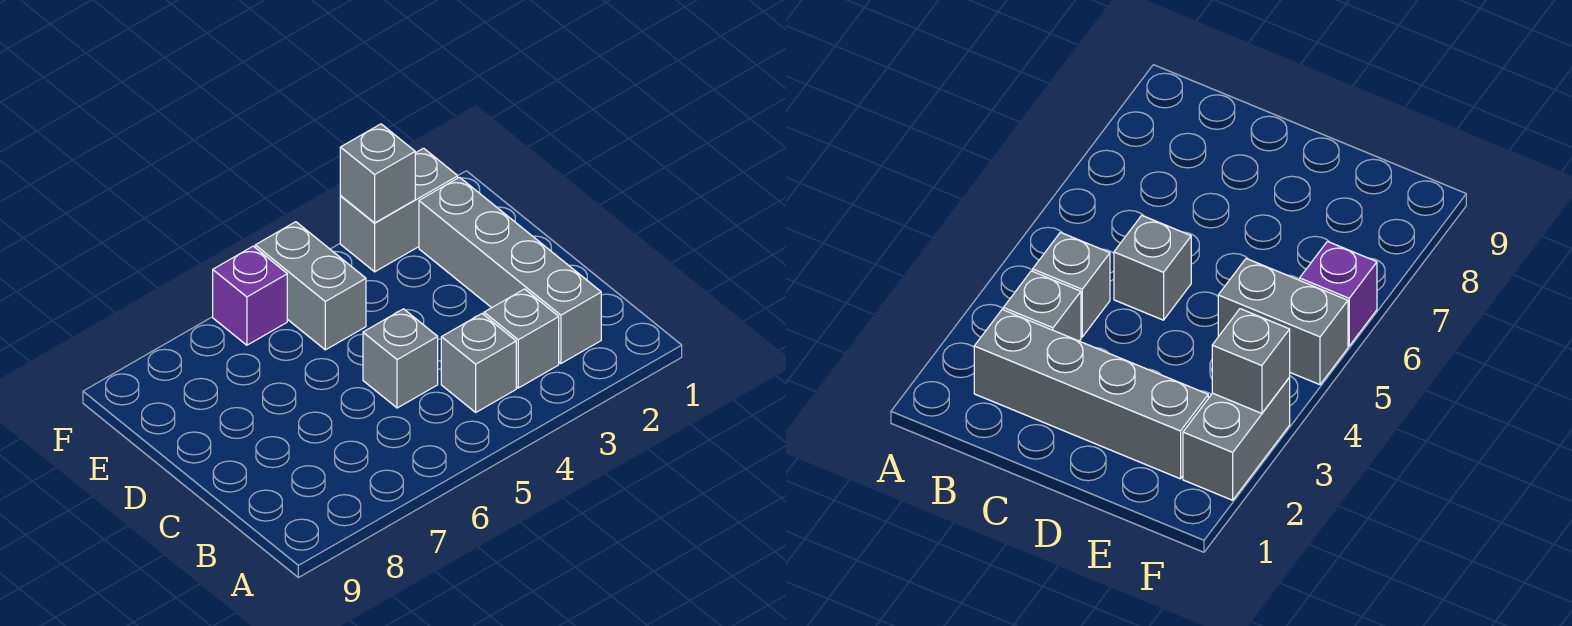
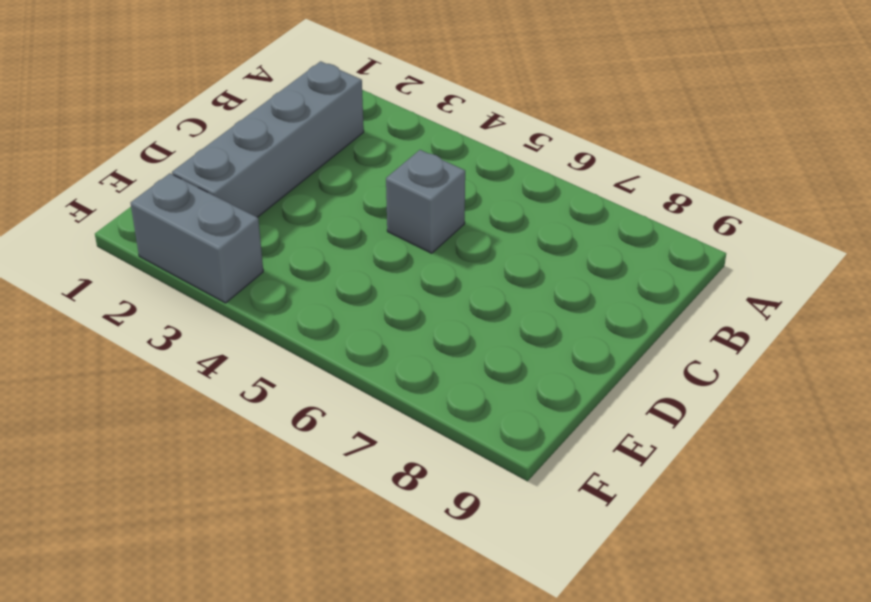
none -> grey 1x1 brick [484,289,559,388]
none -> grey 1x1 brick [441,314,516,412]

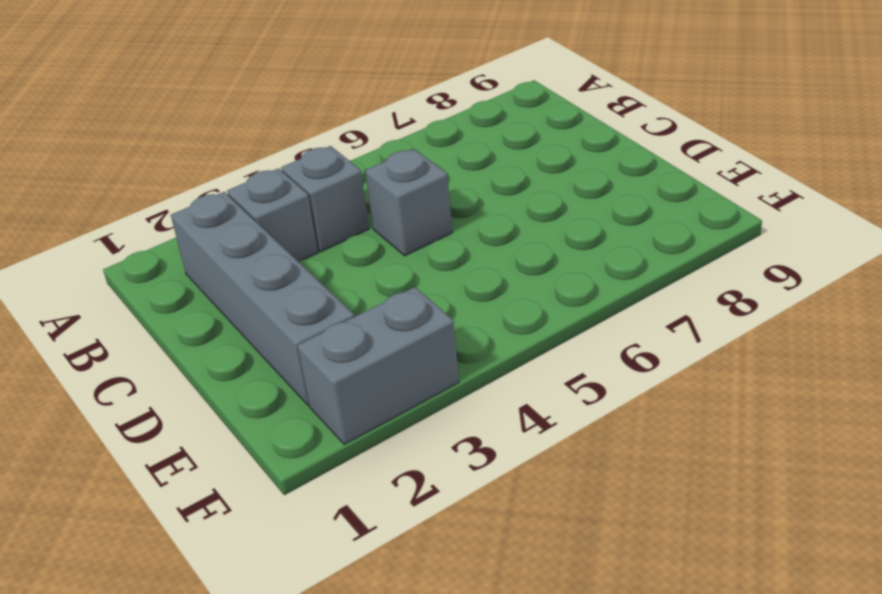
none -> grey 1x2 brick [255,222,366,350]
none -> purple 1x1 brick [213,246,287,345]

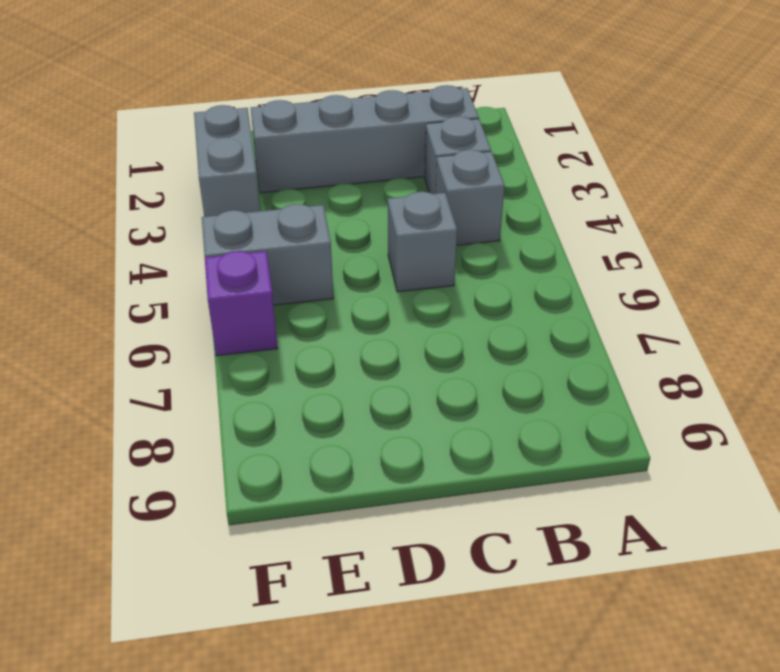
none -> grey 1x1 brick [340,124,415,223]

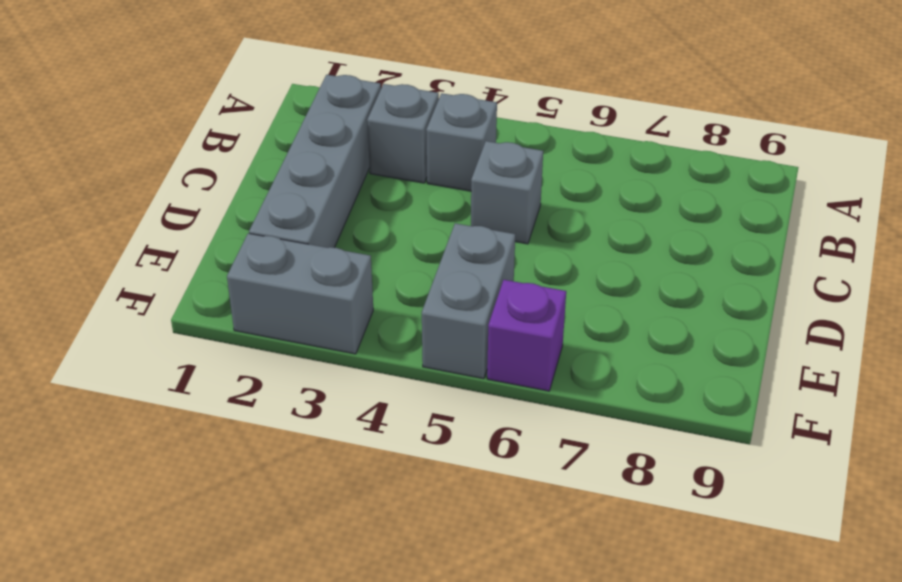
none -> grey 1x1 brick [340,124,415,223]

